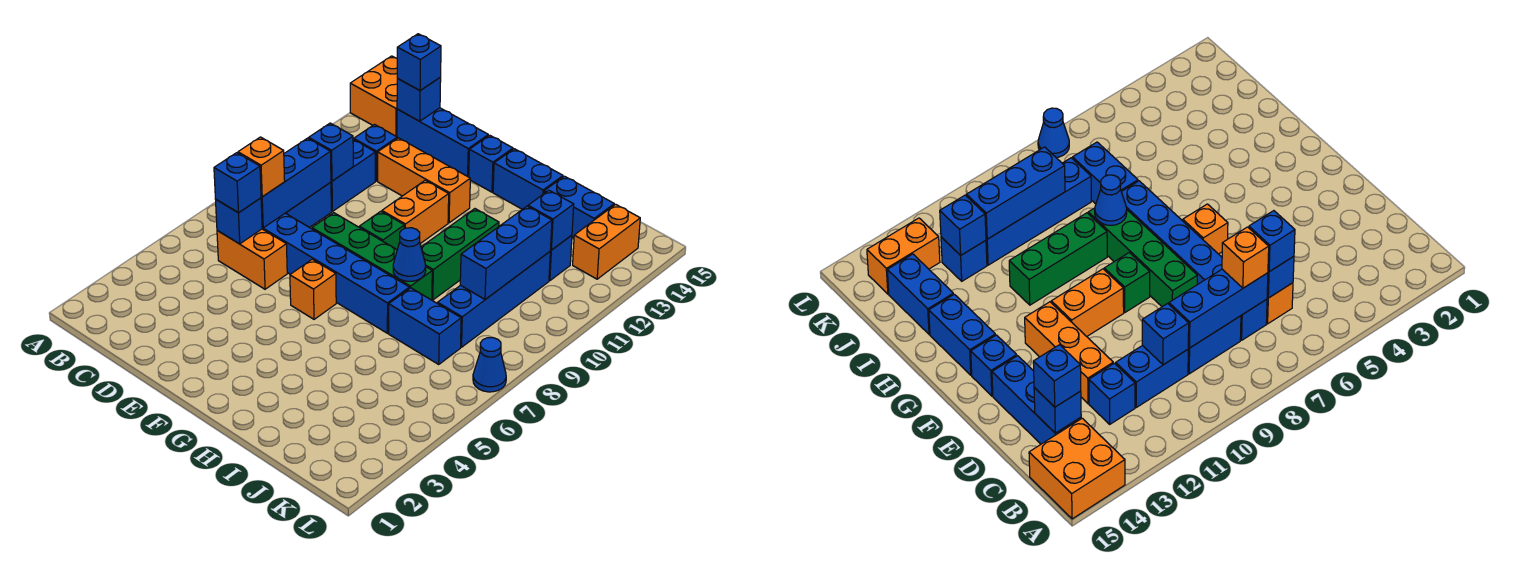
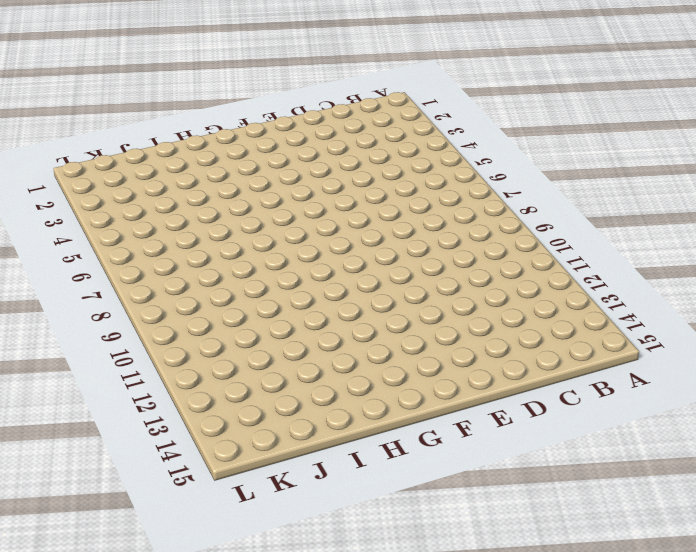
none -> orange 2x2 brick [350,56,398,137]
none -> orange 1x2 brick [217,229,287,289]
none -> blue 1x6 brick [262,213,410,333]
none -> blue 1x2 brick [286,182,331,228]

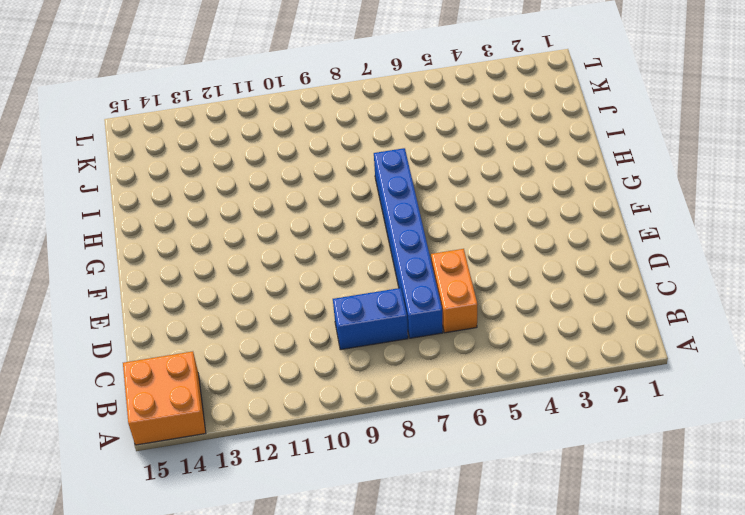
none -> blue 1x2 brick [331,139,375,211]
none -> blue 1x1 brick [354,125,397,181]
none -> blue 1x3 brick [397,108,488,177]
none -> orange 1x3 brick [378,138,470,223]

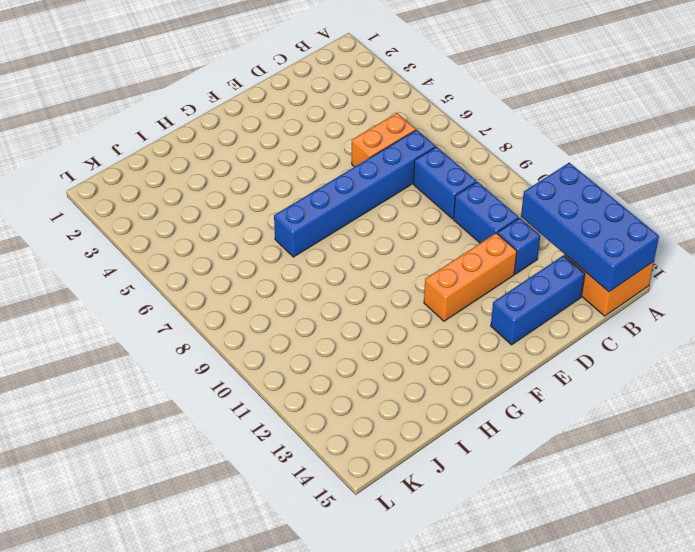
blue 2x4 brick [521,163,659,292] -> none
none -> green 1x4 brick [312,213,432,300]
none -> orange 1x1 brick [290,259,336,319]
none -> green 1x1 brick [359,211,404,249]
none -> orange 1x2 brick [382,180,449,244]

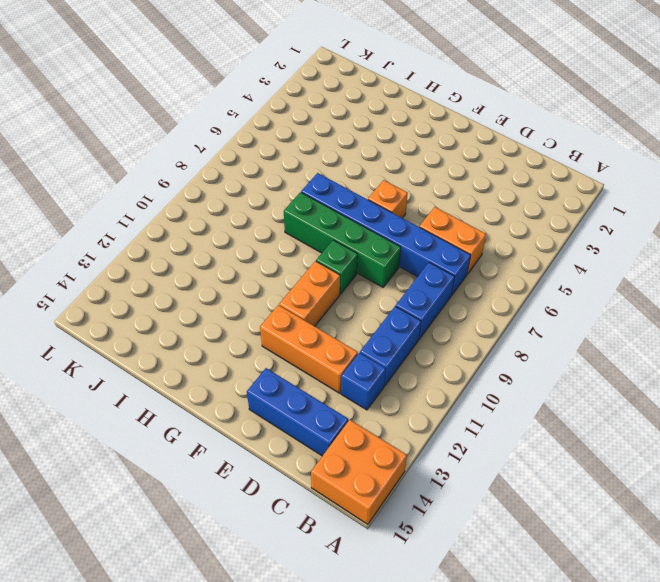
none -> blue 1x1 brick [469,135,513,192]
none -> blue 1x2 brick [493,149,563,209]
none -> green 1x3 brick [421,209,499,300]
none -> blue 1x2 brick [389,288,461,364]

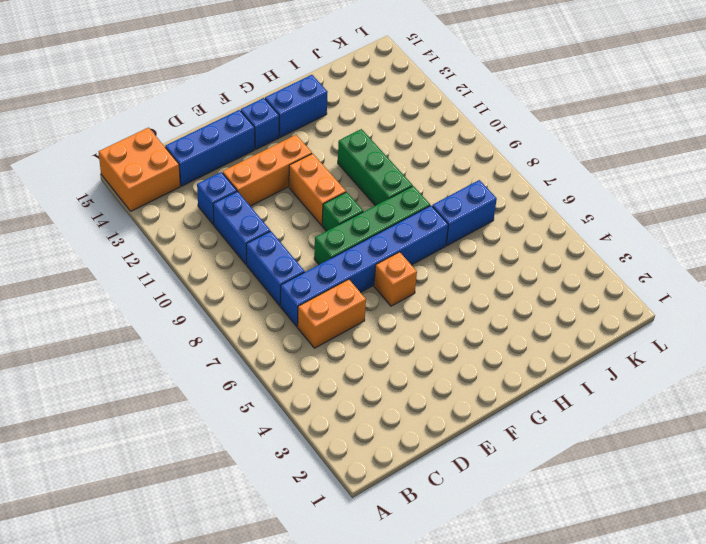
none -> blue 1x2 brick [544,176,614,238]
none -> blue 1x4 brick [438,252,550,347]
none -> blue 1x1 brick [549,235,572,281]
none -> orange 1x2 brick [573,204,640,279]

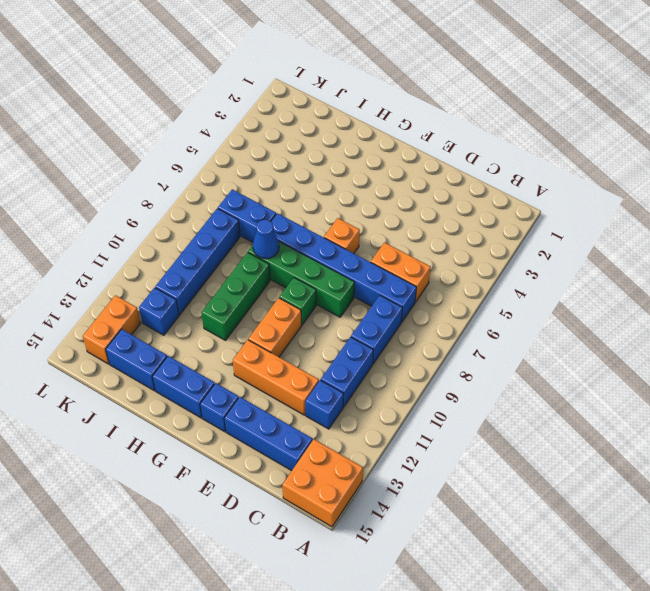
none -> blue 1x1 cone [473,338,506,392]
none -> blue 1x1 brick [216,198,262,244]
none -> blue 1x3 brick [261,138,331,228]
none -> blue 1x1 brick [309,123,353,181]

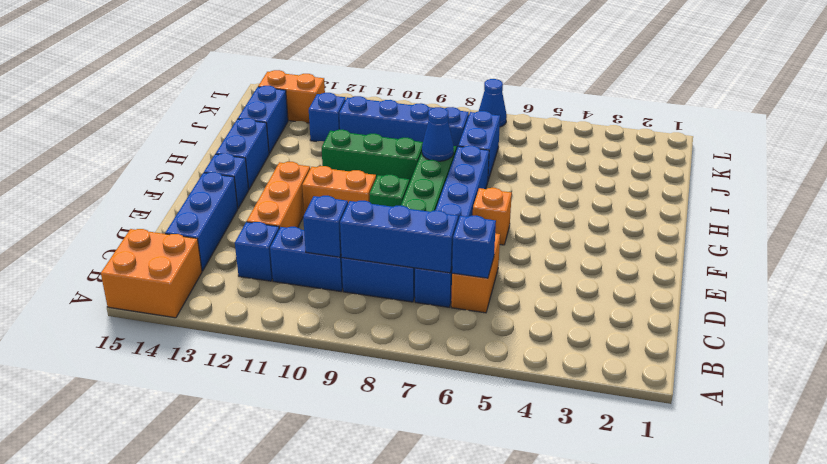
none -> blue 1x1 brick [397,77,441,121]
none -> blue 1x3 brick [460,206,552,299]
none -> blue 1x1 brick [528,190,574,250]
none -> blue 1x1 brick [214,153,261,213]

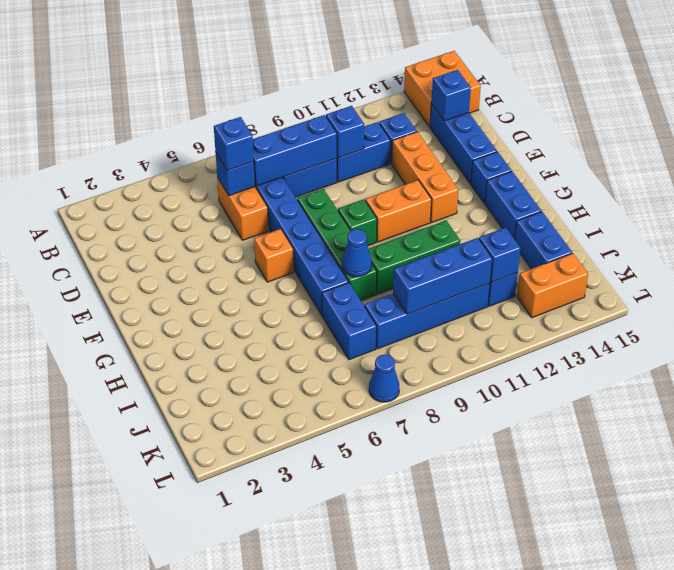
none -> orange 1x1 brick [238,137,285,197]
none -> blue 1x1 brick [397,34,441,91]

